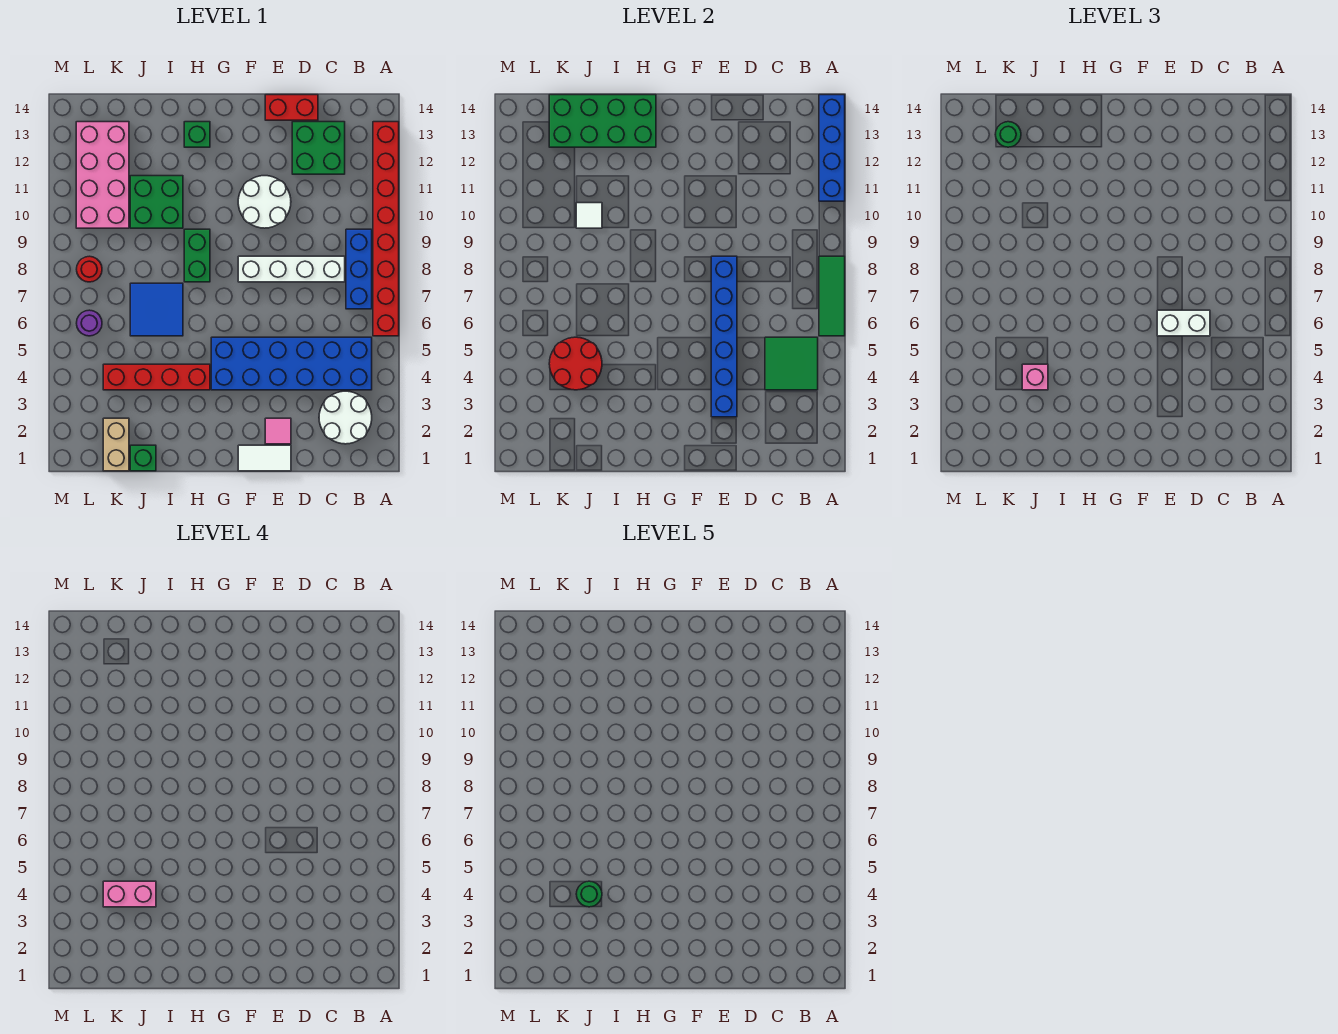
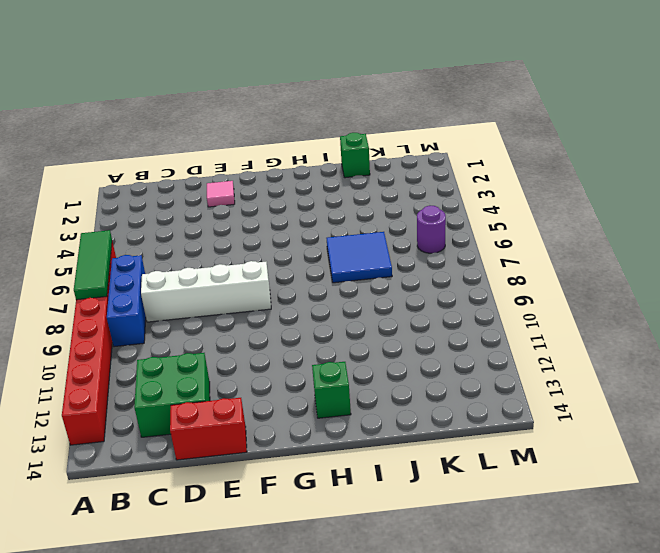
none -> white 2x2 round brick [319,391,372,444]
none -> blue 2x6 brick [211,337,372,390]
none -> white 1x2 tile [238,445,291,471]
none -> white 2x2 round brick [238,176,291,228]

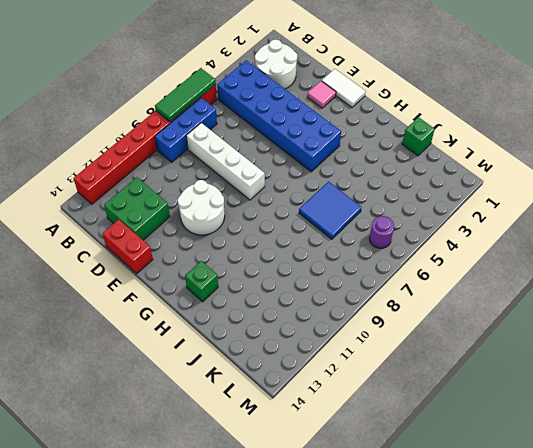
none -> red 1x4 brick [103,364,210,390]
none -> green 1x2 brick [184,229,210,282]
none -> green 2x2 brick [130,176,183,228]
none -> tan 1x2 brick [103,418,129,471]

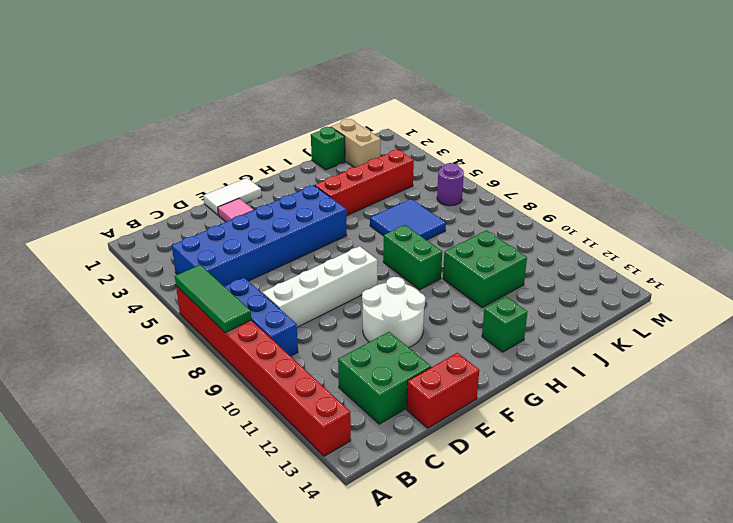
none -> white 2x2 round brick [319,391,372,444]
none -> pink 2x4 brick [76,122,129,228]
none -> red 1x1 round brick [77,256,102,282]
none -> blue 1x4 brick [819,95,845,201]

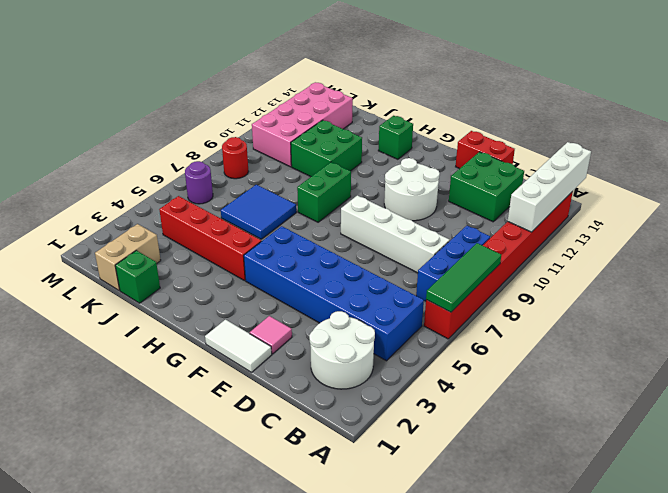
white 1x4 brick [508,142,591,232] -> blue 1x4 brick [819,95,845,201]
none -> green 2x2 tile [765,337,818,390]
none -> blue 1x6 brick [711,256,737,417]
none -> green 2x4 brick [549,95,656,147]
none -> red 2x2 round brick [549,337,602,390]

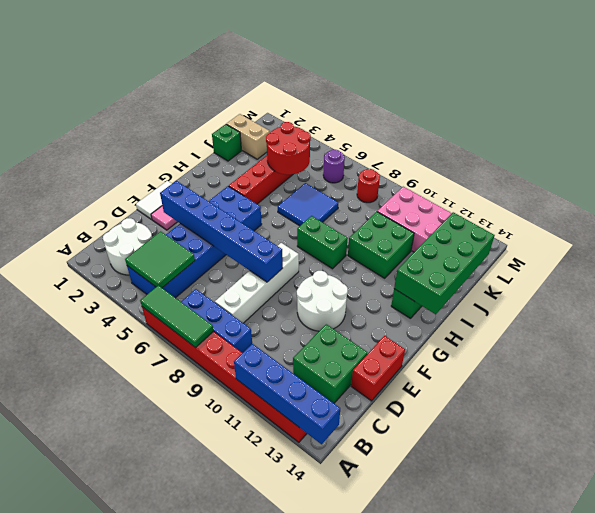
none -> white 1x1 tile [576,203,602,228]
none -> white 1x2 brick [1157,310,1210,336]
none -> pink 1x1 brick [1022,364,1048,390]
none -> green 1x1 round brick [995,122,1021,147]

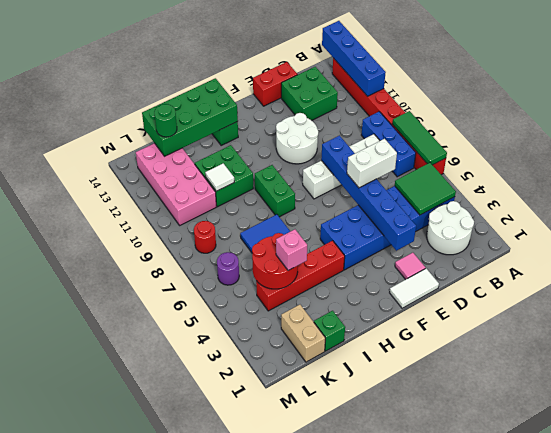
none -> pink 1x2 brick [103,881,156,907]
none -> green 1x1 round brick [576,881,602,907]

